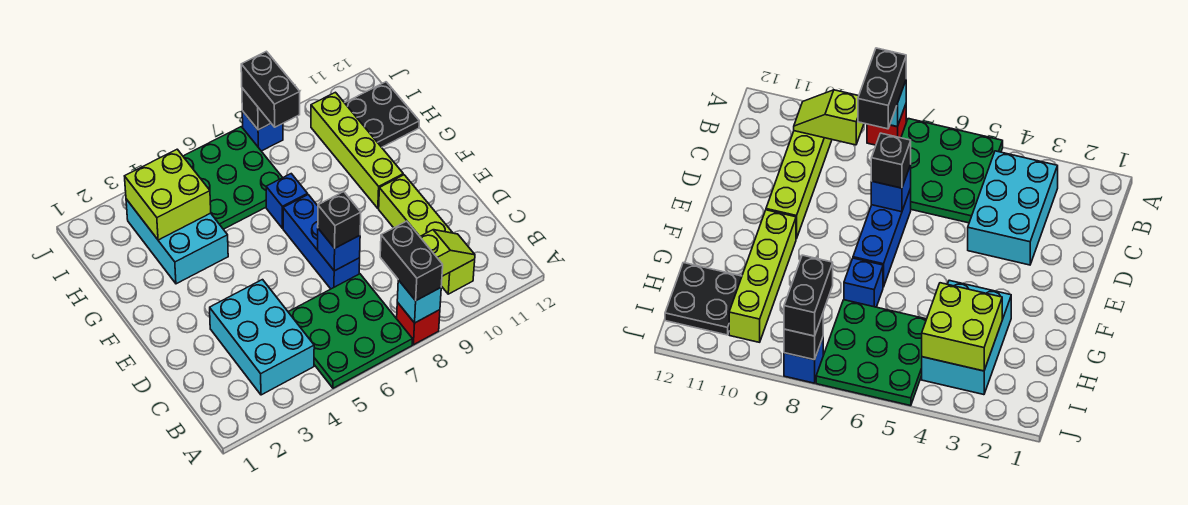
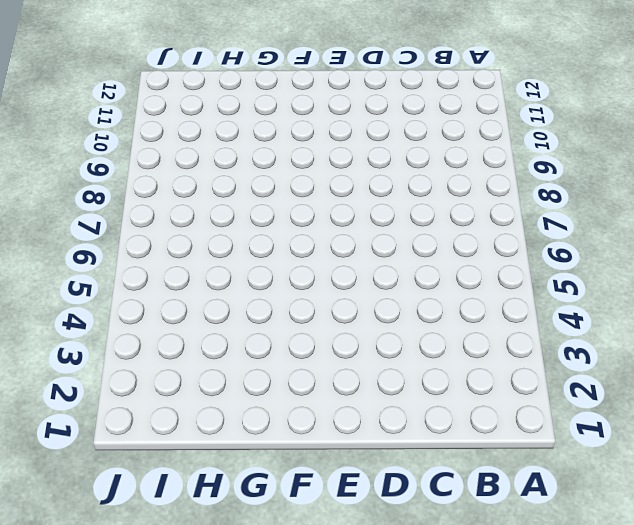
none -> green 3x3 plate [288,274,412,388]
none -> red 1x1 brick [397,302,440,345]
none -> cyan 2x3 brick [210,280,314,395]

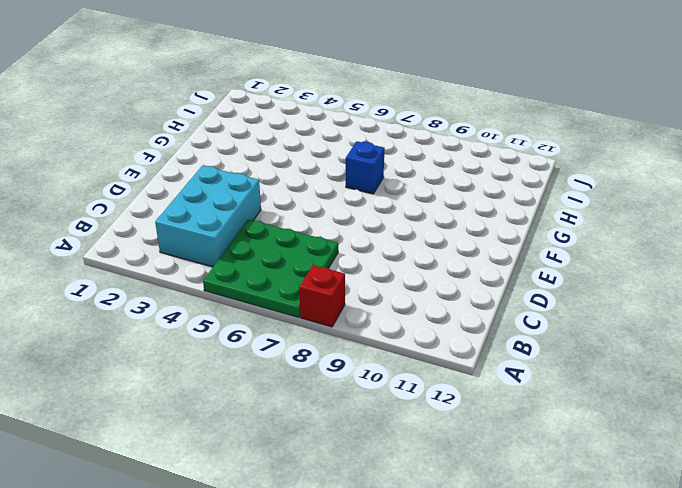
none -> lime 1x4 brick [379,175,475,294]
none -> blue 1x3 brick [283,195,360,289]
none -> lime 1x4 brick [311,92,403,208]

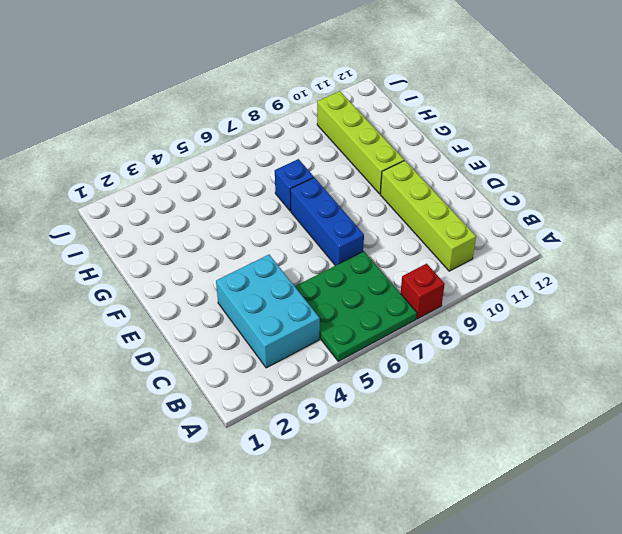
none -> cyan 2x3 brick [126,199,228,284]
none -> green 3x3 plate [183,127,283,229]
none -> black 2x2 plate [345,82,419,147]

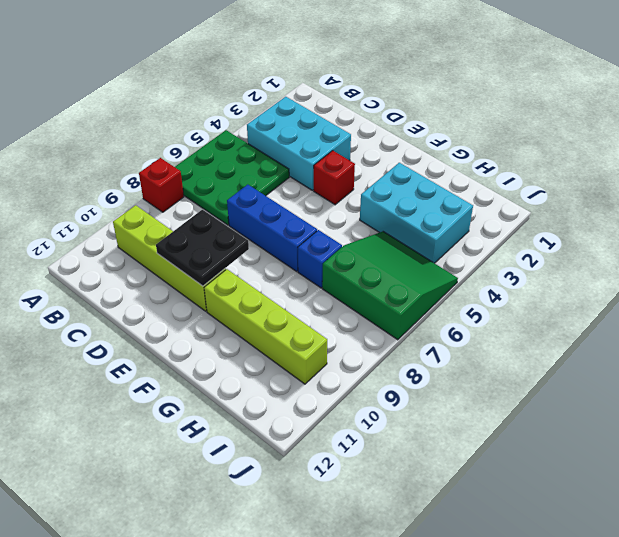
black 2x2 plate [156,210,249,286] -> black 2x2 plate moved to [345,82,419,147]
red 1x1 brick [314,151,355,205] -> none
green 3x3 slope [322,232,458,340] -> green 3x3 plate [183,127,283,229]
none -> blue 1x1 brick [242,111,283,151]
none -> cyan 1x1 brick [397,280,441,323]
none -> lime 1x2 slope [420,230,475,276]

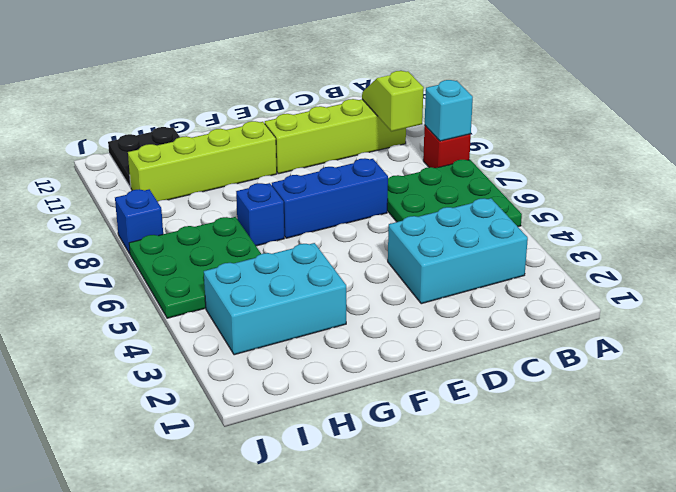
none -> blue 1x1 brick [318,229,360,271]
none -> lime 2x2 brick [125,149,211,240]
none -> black 1x1 brick [242,88,271,130]

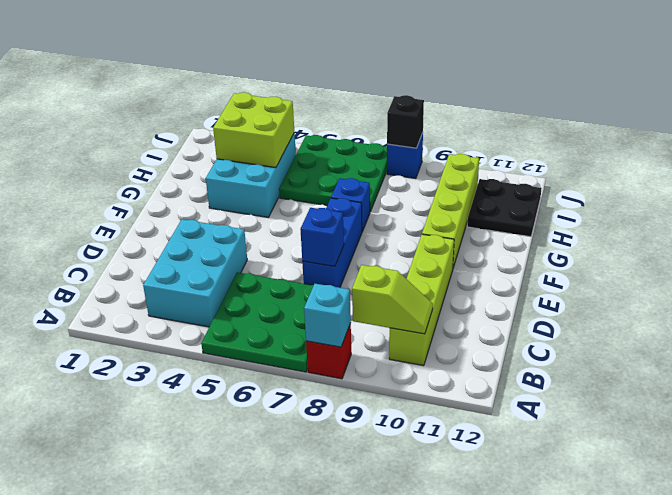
none -> black 1x2 brick [380,221,443,301]
none -> black 1x1 brick [318,191,361,248]
none -> black 1x2 brick [241,51,300,127]

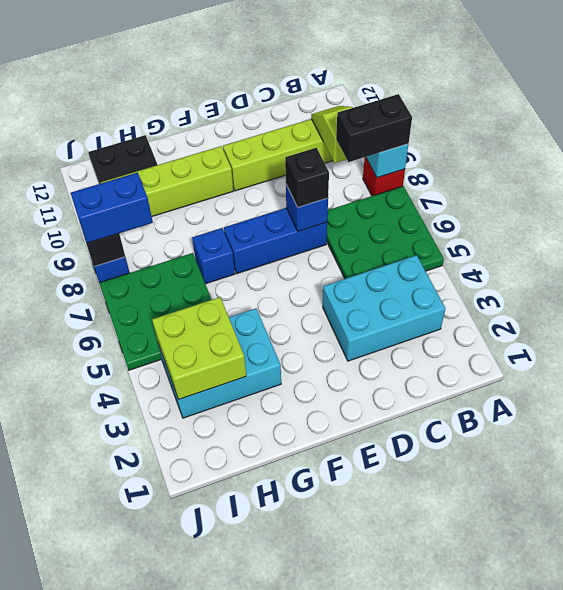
blue 1x2 brick [71,172,153,243] -> black 1x2 brick [241,51,300,127]

